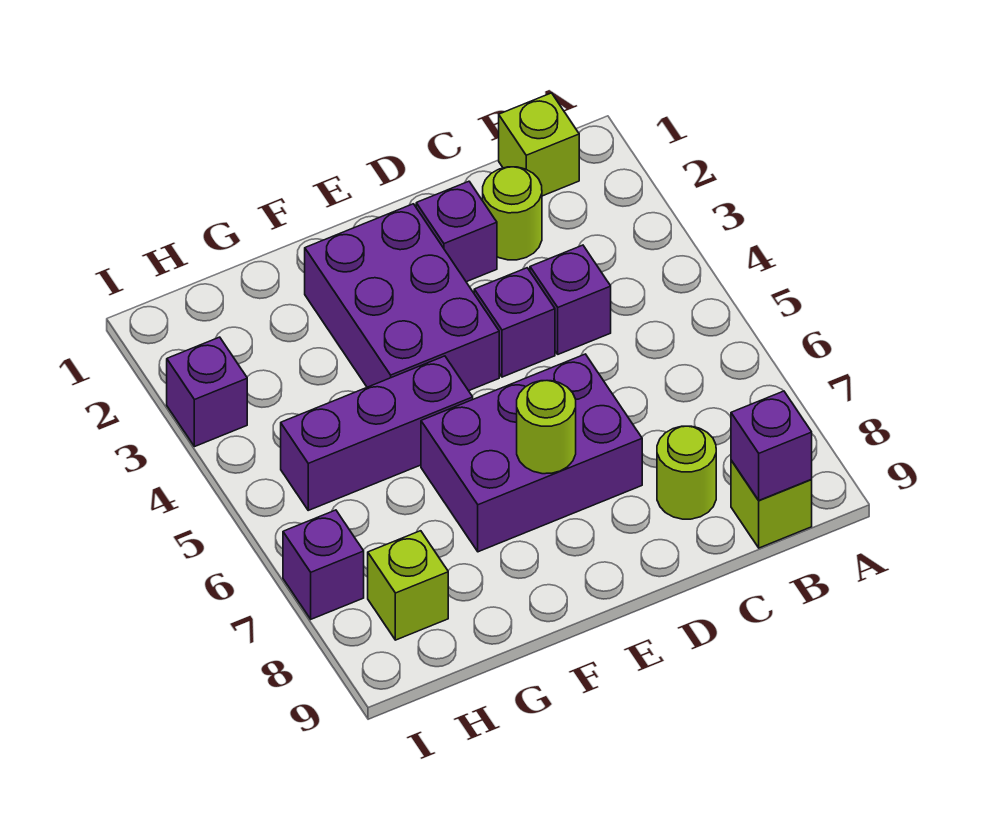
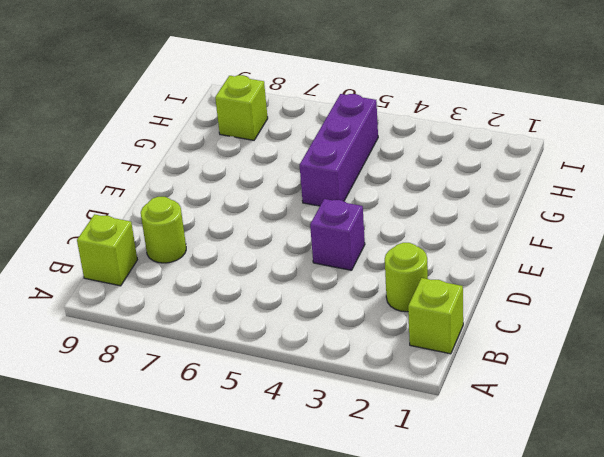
none -> purple 1x1 brick [530,245,611,354]
none -> purple 1x1 brick [416,181,497,282]
none -> purple 2x3 brick [421,354,642,552]

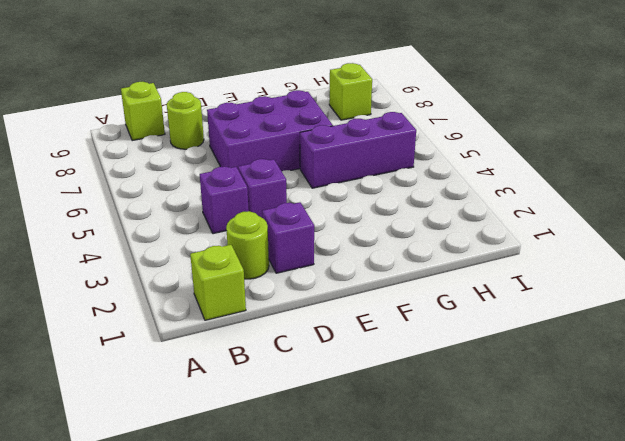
none -> purple 2x3 brick [305,204,499,391]
none -> purple 1x1 brick [167,337,247,447]
none -> purple 1x1 brick [283,510,364,619]

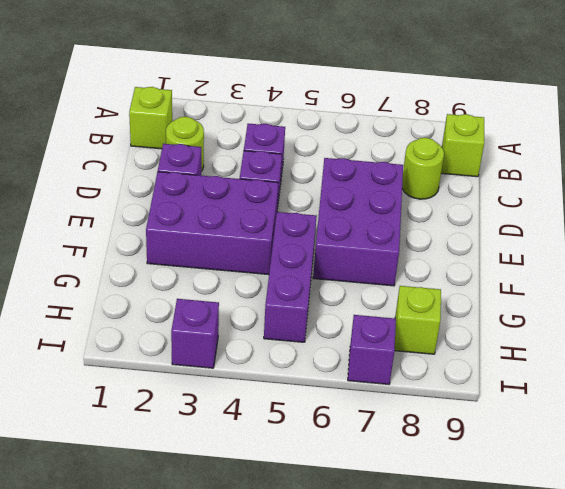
none -> purple 1x1 brick [731,391,812,500]
none -> lime 1x1 round brick [517,381,576,474]

